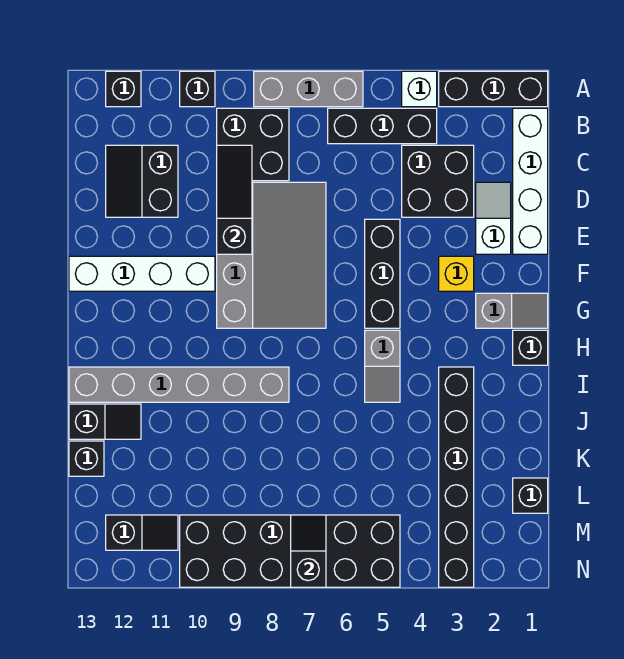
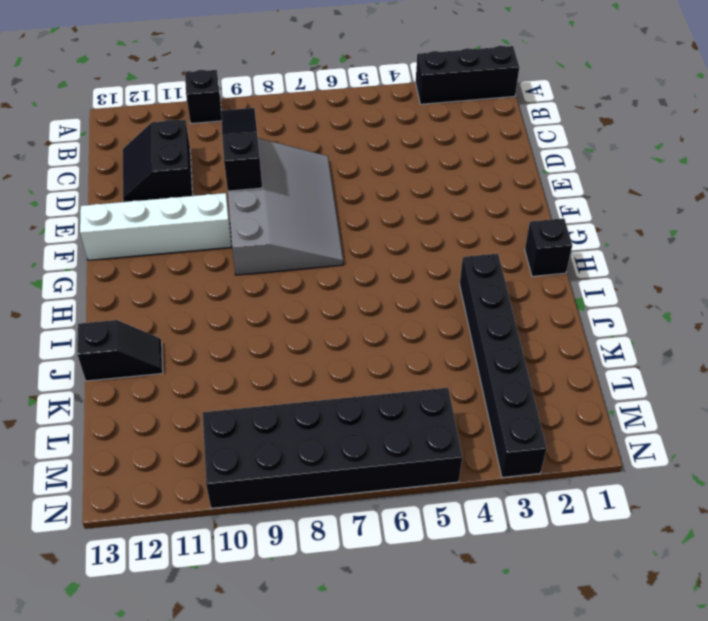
none -> white 1x1 brick [402,71,437,107]
none -> grey 1x3 brick [254,71,363,107]
none -> black 1x1 brick [106,71,141,107]

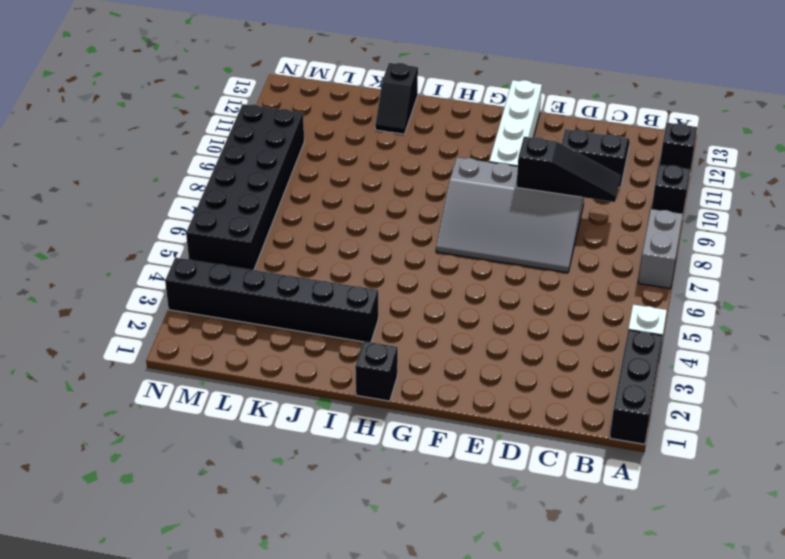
grey 1x2 brick [638,209,683,289] -> grey 1x3 brick [254,71,363,107]
none -> white 1x4 brick [513,108,548,254]
none -> black 1x3 brick [328,108,437,144]
none -> black 2x2 brick [217,108,289,181]

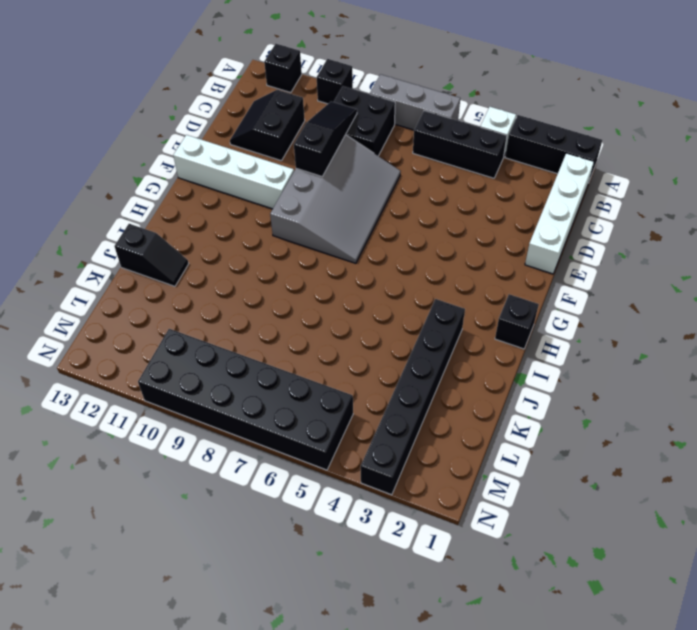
none -> black 2x2 brick [402,145,474,217]
none -> white 1x2 slope [476,182,511,254]
none -> black 1x3 brick [365,219,400,328]

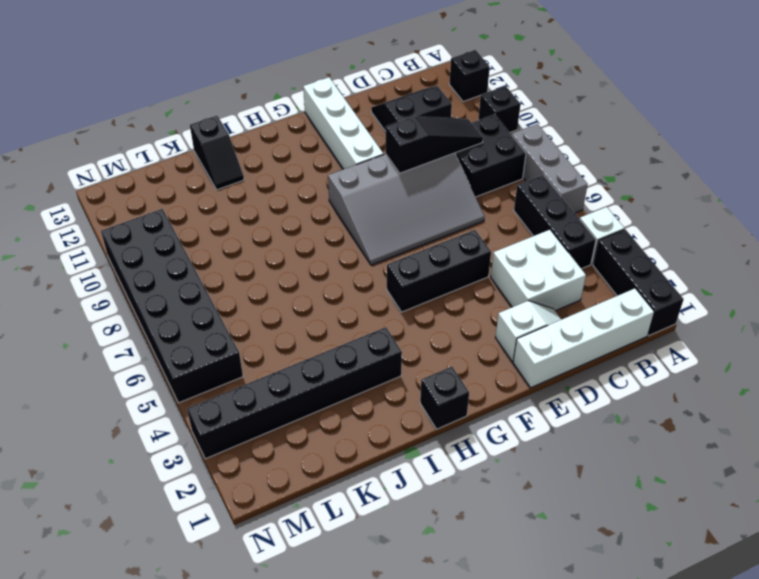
white 2x2 brick [491,230,586,311] -> black 2x2 brick [402,145,474,217]
none -> yellow 1x1 brick [439,256,474,291]
none -> grey 1x2 slope [476,293,548,328]
none -> grey 1x2 slope [365,330,400,402]

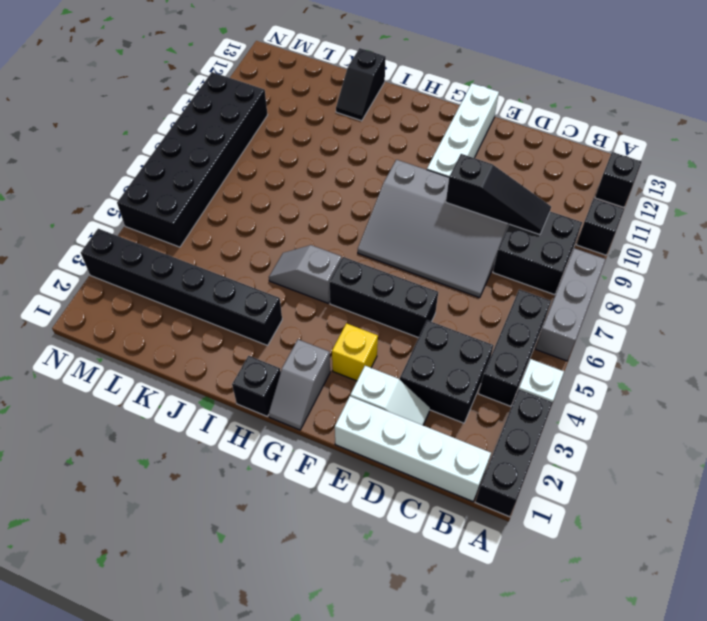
none -> black 2x2 slope [106,145,178,217]
none -> grey 1x6 brick [69,367,289,402]
none -> black 1x1 brick [69,441,104,476]

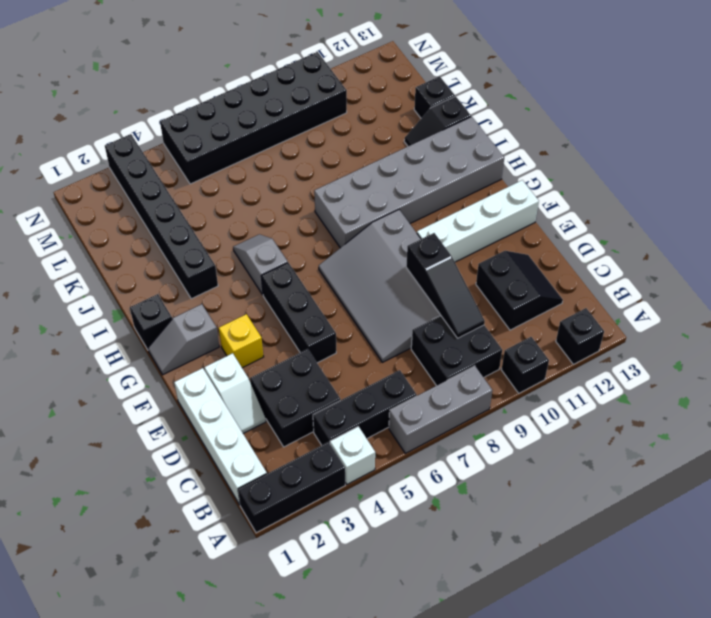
grey 2x6 brick [314,117,504,248] -> grey 1x6 brick [69,367,289,402]
none -> black 1x1 brick [513,478,548,513]
none -> black 1x2 slope [106,515,178,550]
none -> black 1x2 slope [291,515,326,587]

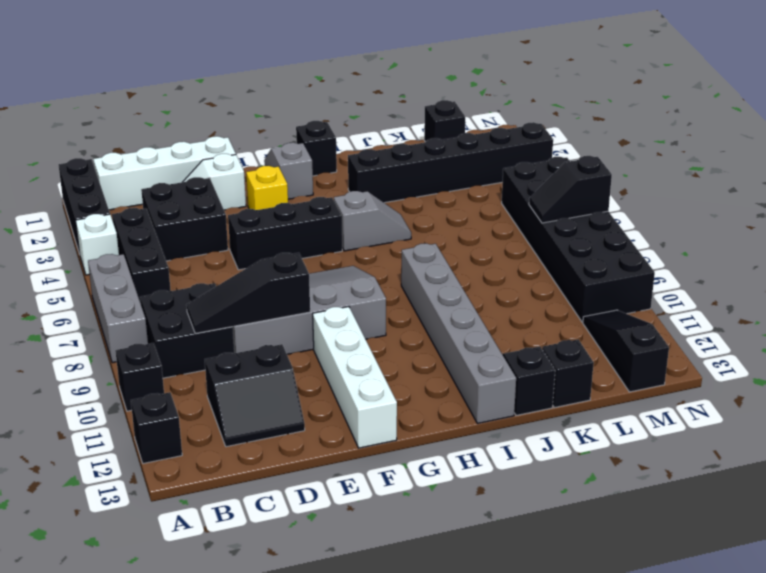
black 1x3 slope [583,310,669,392] -> black 1x2 slope [106,515,178,550]

